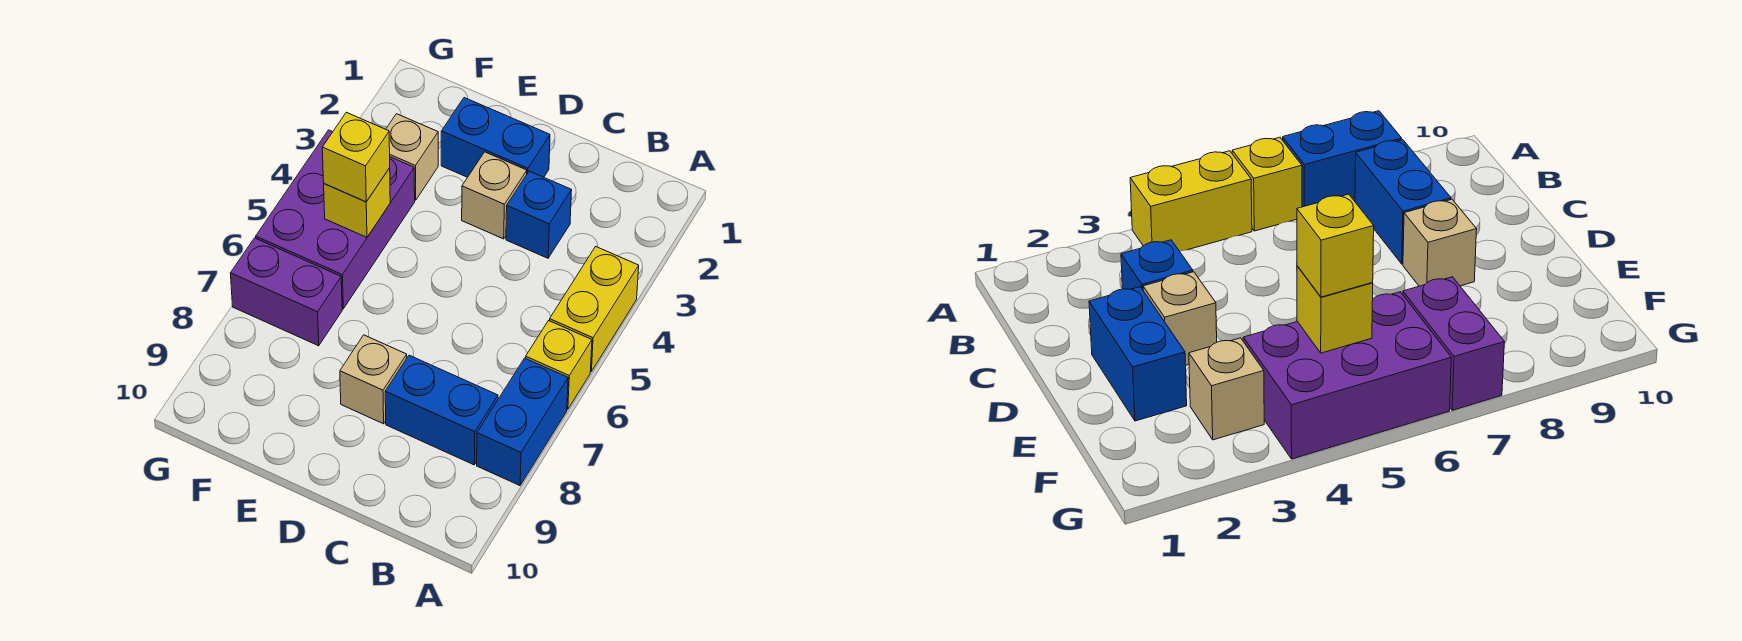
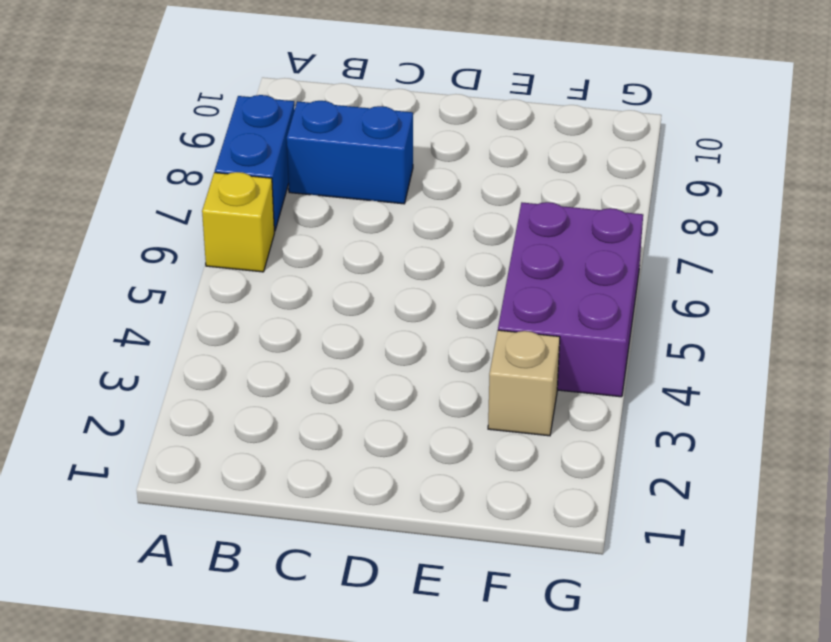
none -> yellow 1x2 brick [550,247,639,371]
none -> blue 1x1 brick [506,171,572,258]
none -> blue 1x2 brick [441,98,550,177]

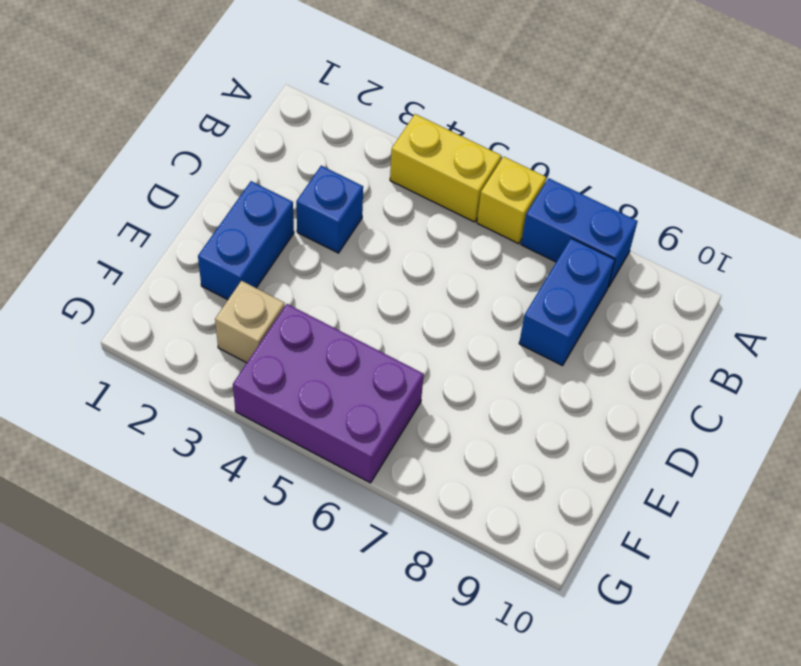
none -> tan 1x1 brick [462,152,527,239]
none -> tan 1x1 brick [340,335,407,424]
none -> purple 1x2 brick [230,238,342,346]

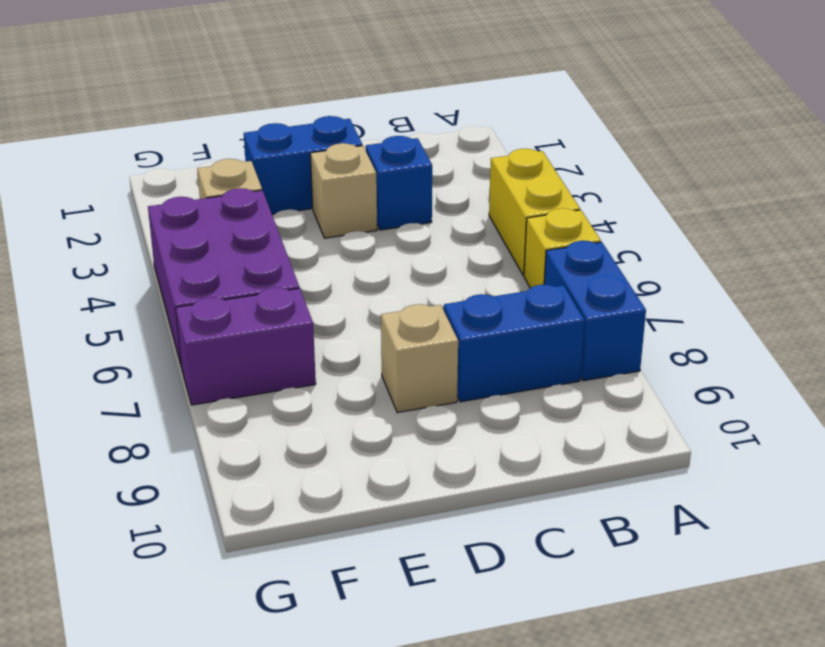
none -> yellow 1x1 brick [324,168,390,237]
none -> yellow 1x1 brick [322,112,390,202]

